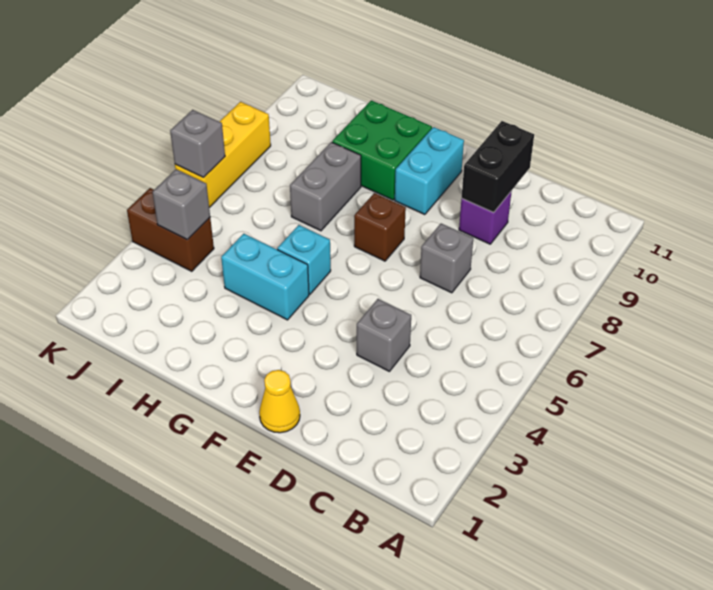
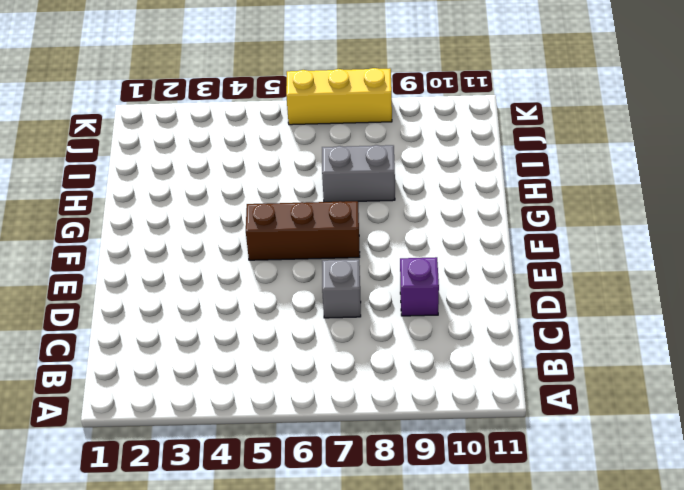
brown 1x3 brick [246,201,360,260] -> brown 1x1 brick [354,193,406,261]
none -> grey 1x1 brick [357,299,411,372]
none -> yellow 1x1 cone [259,370,300,433]
none -> cyan 1x2 brick [395,127,464,215]

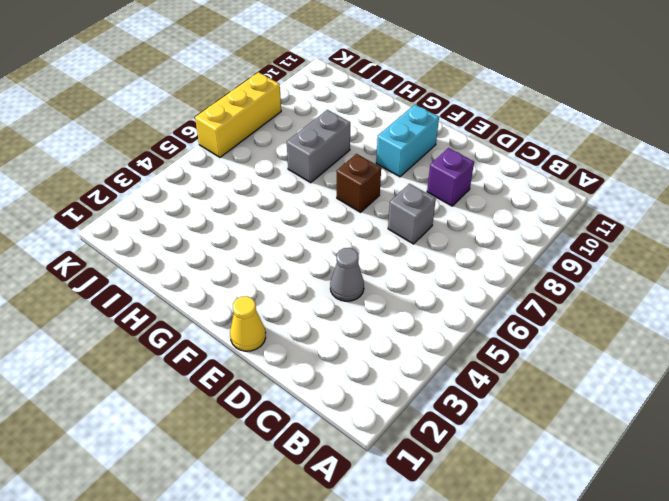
grey 1x1 cone [330,248,364,301] -> grey 1x1 brick [357,299,411,372]
none -> cyan 1x2 brick [221,234,309,320]
none -> cyan 1x1 brick [277,225,331,294]
none -> green 2x2 brick [332,100,432,200]

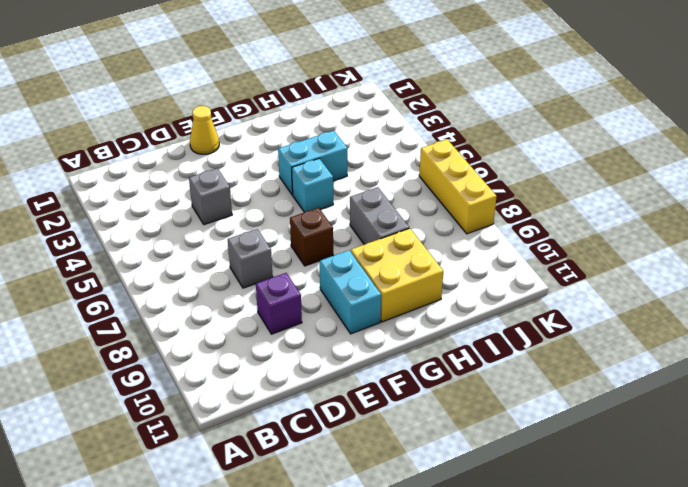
yellow 2x2 brick [351,228,443,322] -> green 2x2 brick [332,100,432,200]
none -> brown 1x2 brick [127,188,214,271]
none -> black 1x2 brick [462,121,534,213]
none -> grey 1x1 brick [153,169,210,239]

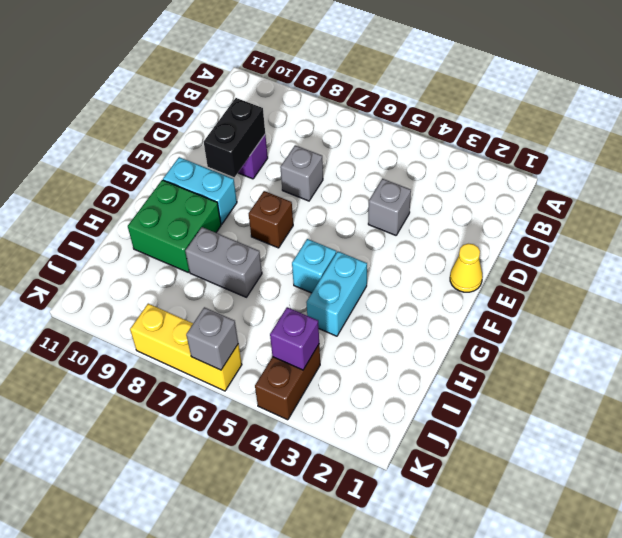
black 1x2 brick [204,98,265,177] -> black 1x2 brick turned to [462,121,534,213]
purple 1x1 brick [270,307,319,370] -> grey 1x1 brick [153,169,210,239]

